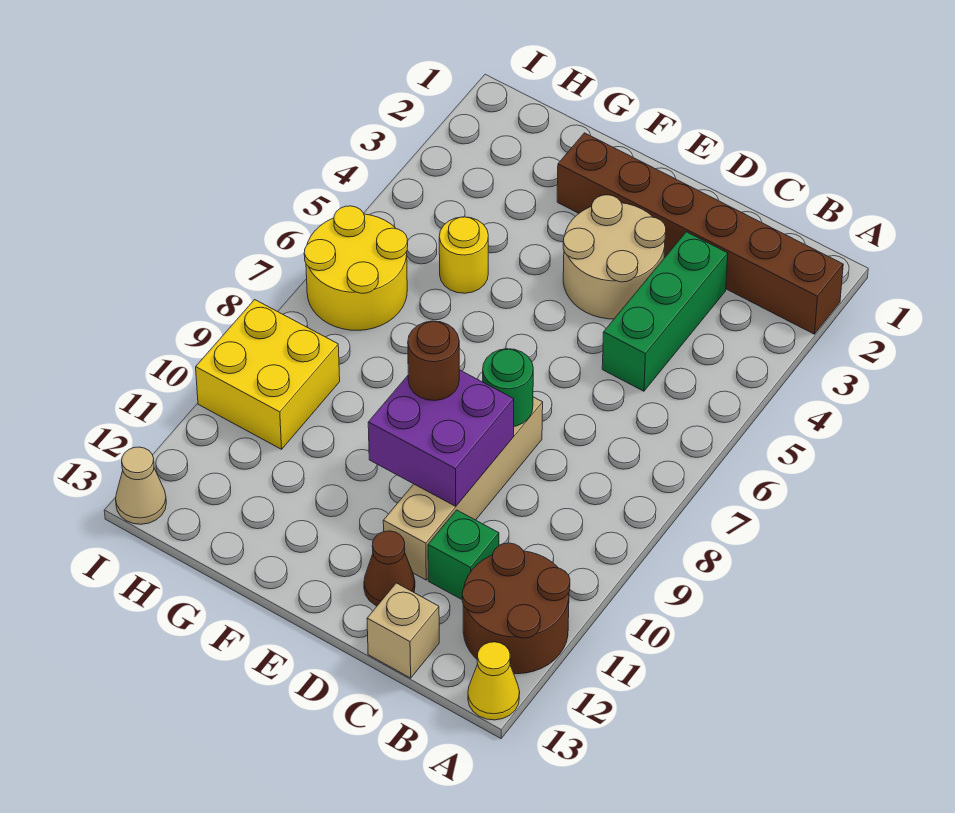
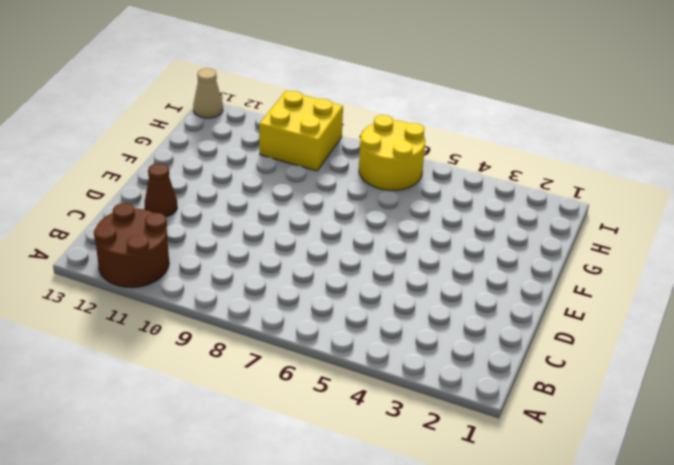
none -> brown 1x6 brick [557,133,843,334]
none -> yellow 1x1 cone [468,642,520,720]
none -> green 1x3 brick [602,232,728,391]

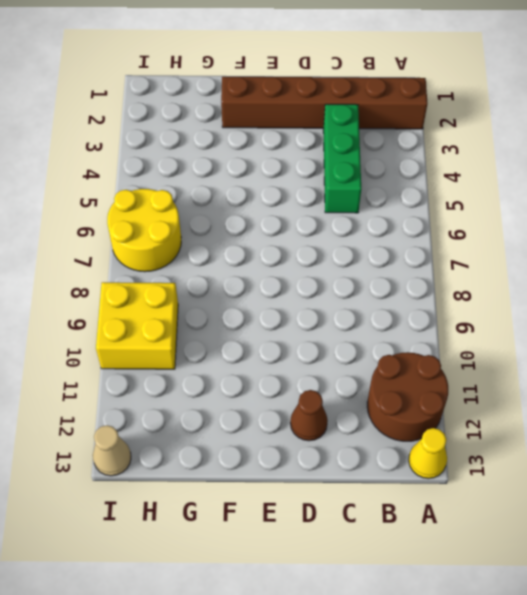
none -> green 1x1 brick [428,510,499,599]
none -> tan 1x1 brick [367,583,439,678]
none -> tan 2x2 round brick [563,195,666,319]

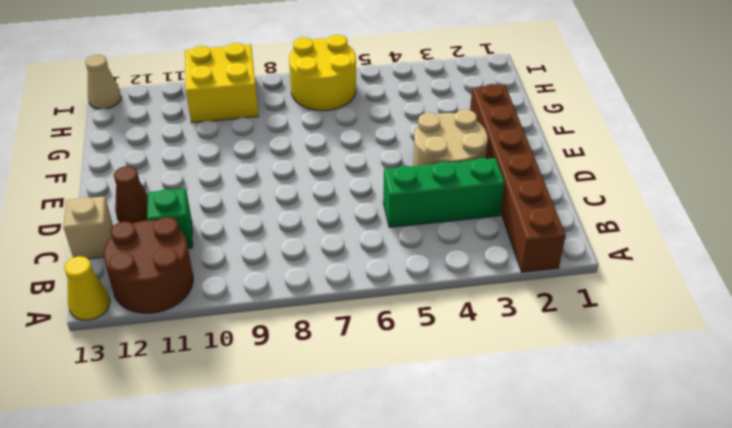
none -> tan 1x4 brick [383,397,543,580]
none -> yellow 1x1 round brick [439,217,488,293]
none -> green 1x1 round brick [483,349,533,426]

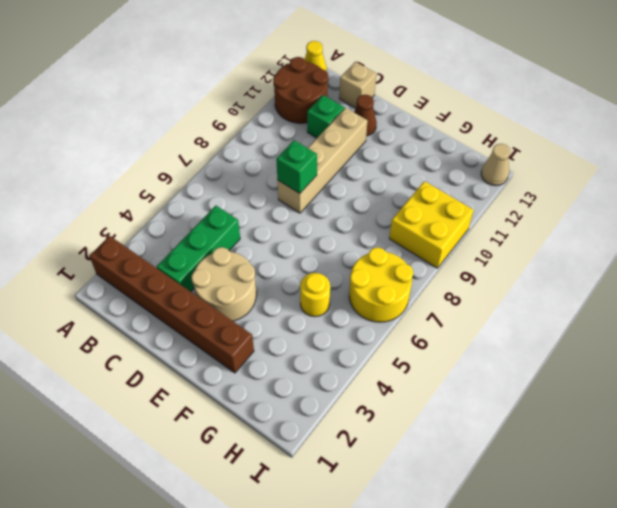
green 1x1 brick [276,140,317,194] -> green 1x1 round brick [483,349,533,426]
none -> purple 2x2 brick [368,370,514,506]
none -> brown 1x1 round brick [408,321,459,401]

